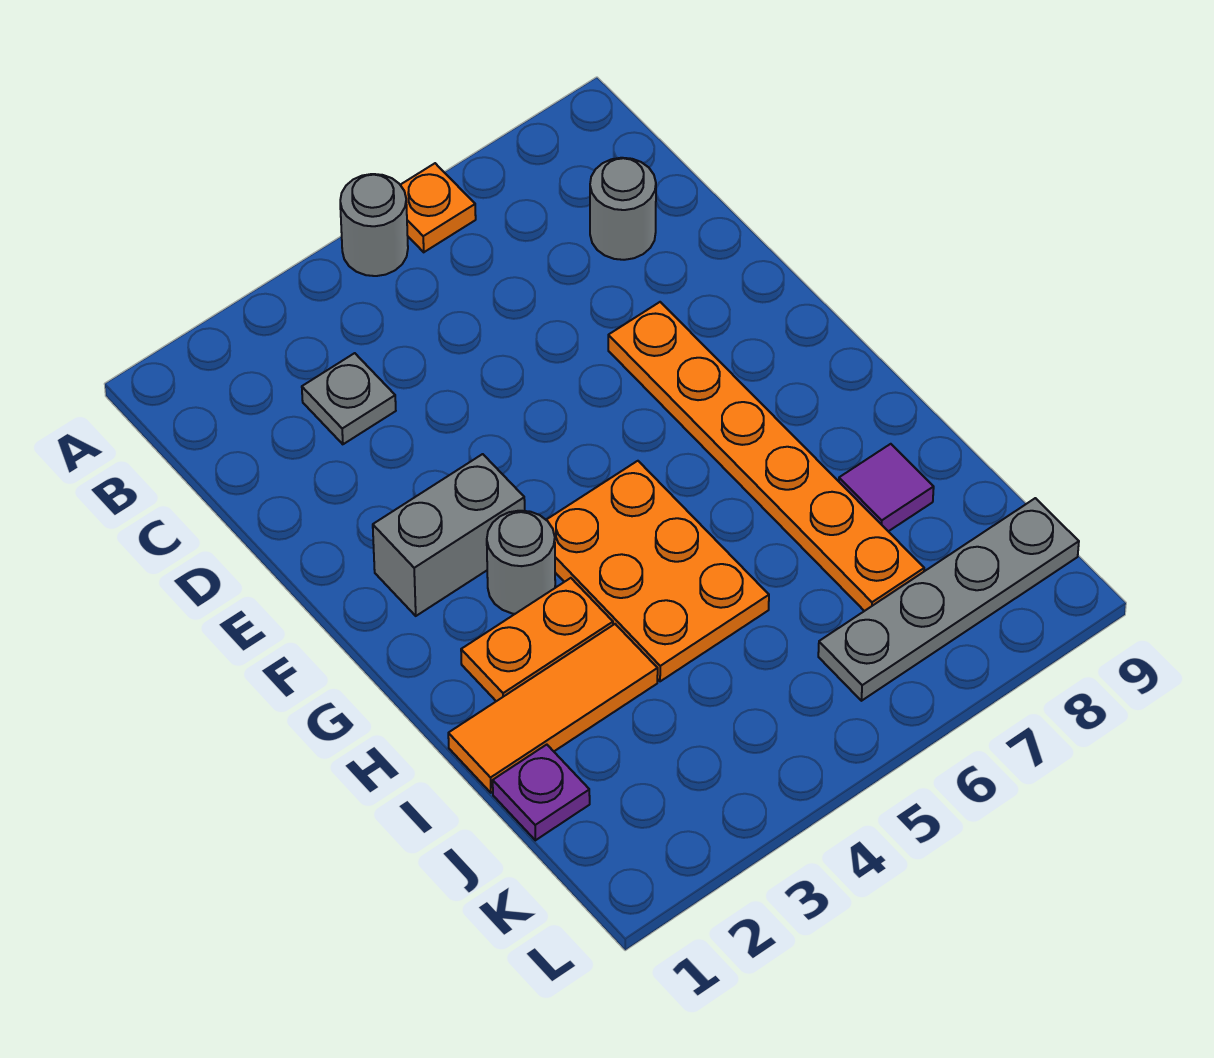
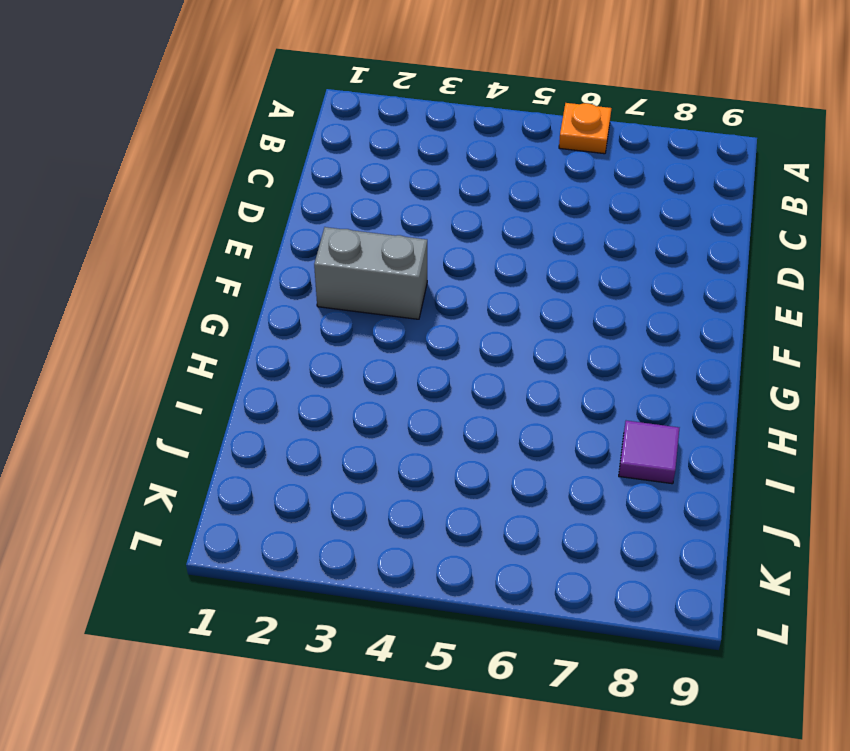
none -> grey 1x1 round brick [340,174,408,276]
none -> grey 1x1 plate [302,353,396,444]
none -> grey 1x1 round brick [590,158,656,260]

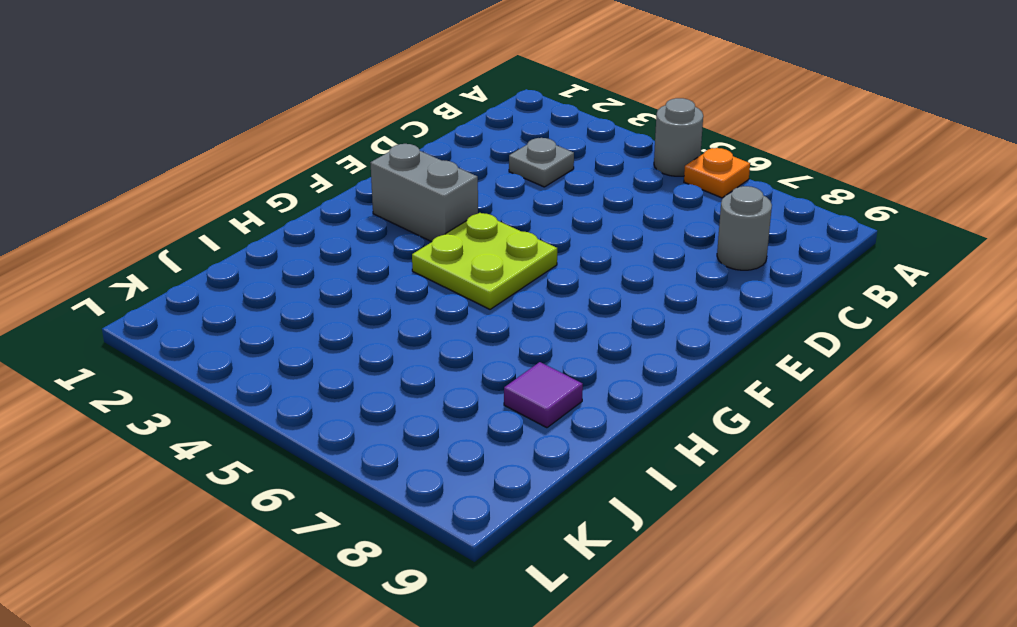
lime 2x2 plate [412,213,557,309] -> orange 2x3 plate [547,461,769,681]
none -> orange 1x6 plate [608,302,924,611]
none -> grey 1x1 round brick [487,511,555,614]
none -> orange 1x2 plate [461,578,613,701]

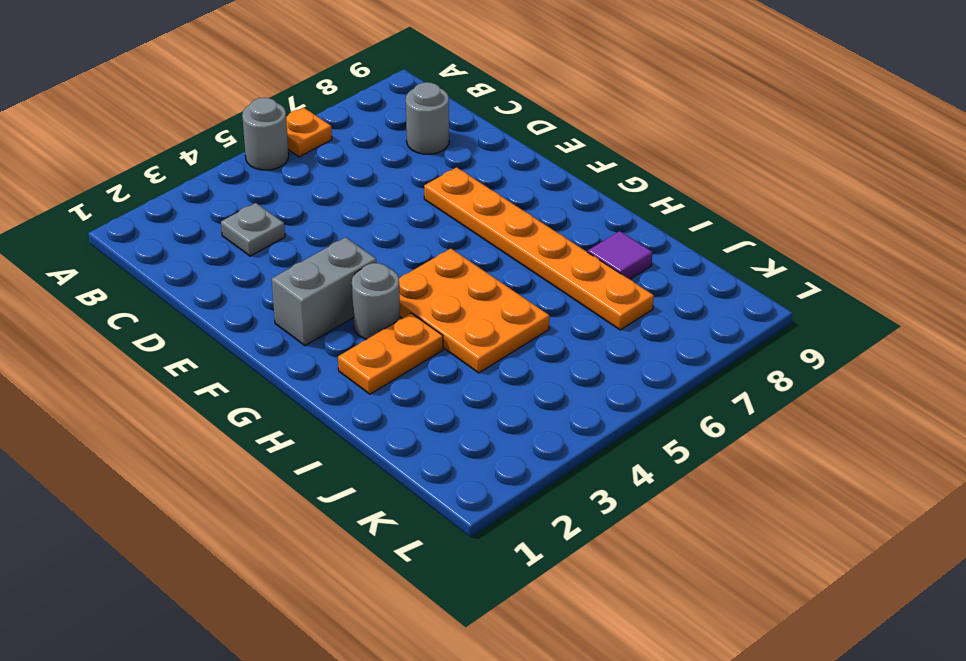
none -> orange 1x3 tile [448,624,658,793]
none -> purple 1x1 plate [493,745,590,840]
none -> grey 1x4 plate [818,498,1079,701]

